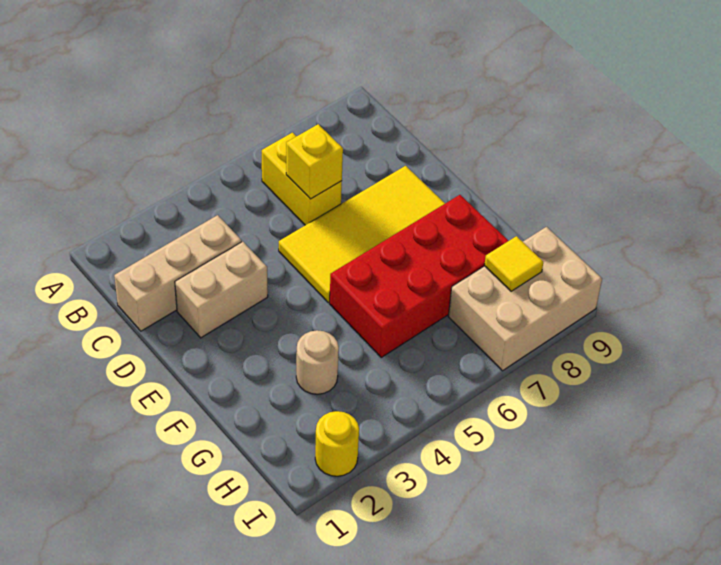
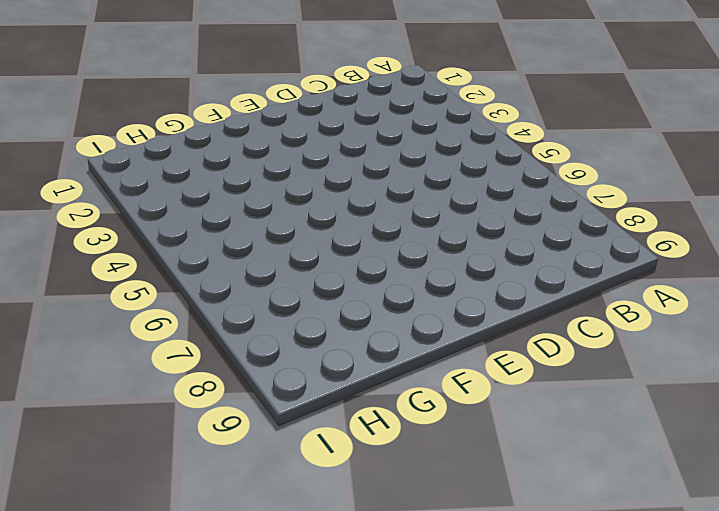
none -> yellow 1x2 brick [262,133,342,225]
none -> tan 1x3 brick [114,215,242,331]

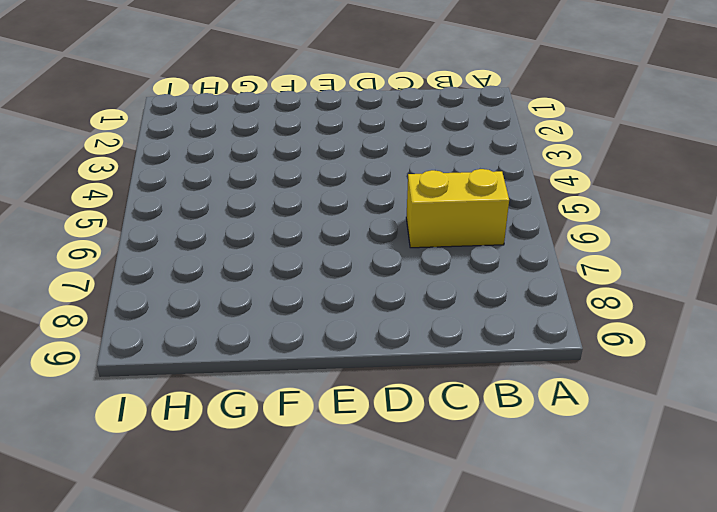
none -> tan 1x3 brick [114,215,242,331]
none -> tan 1x2 brick [175,241,268,338]

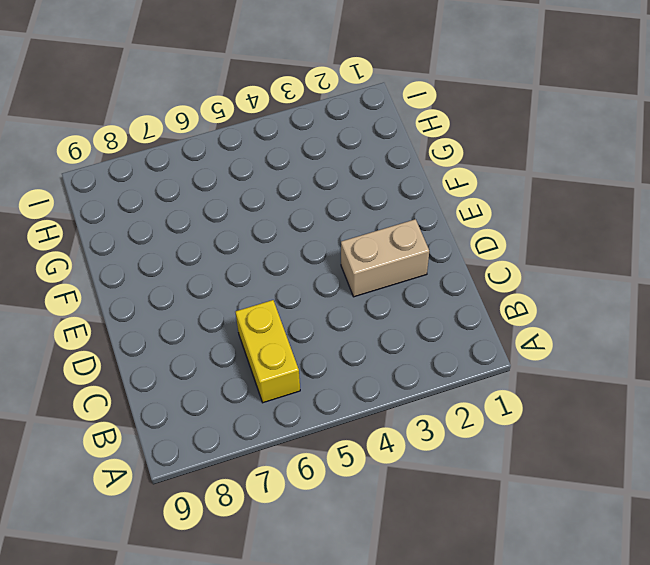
none -> tan 1x3 brick [114,215,242,331]
none -> yellow 2x4 tile [279,166,445,303]

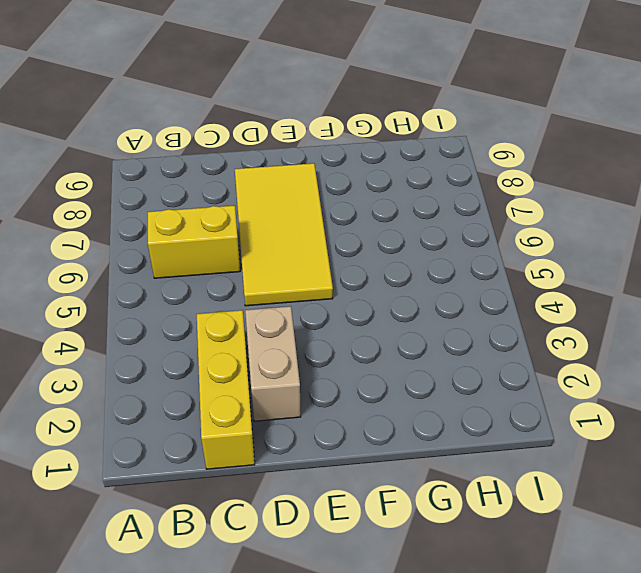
yellow 1x3 brick [197,310,255,469] -> tan 1x3 brick [114,215,242,331]
none -> red 2x4 brick [330,195,508,357]
none -> tan 1x1 round brick [296,330,339,394]

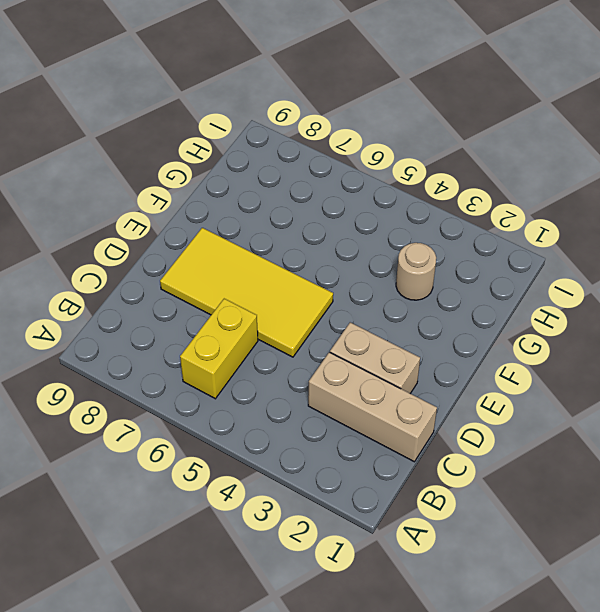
none -> red 2x4 brick [330,195,508,357]
none -> tan 2x3 brick [448,227,602,371]

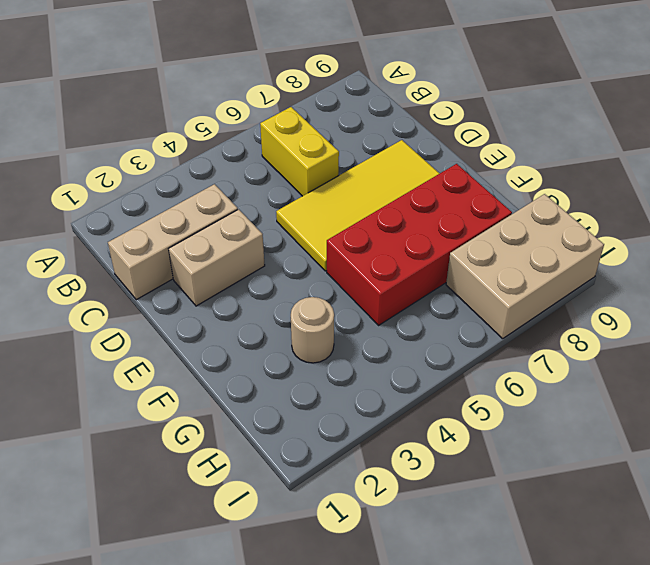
none -> yellow 1x1 round brick [315,411,359,476]
none -> yellow 1x1 brick [286,124,343,199]

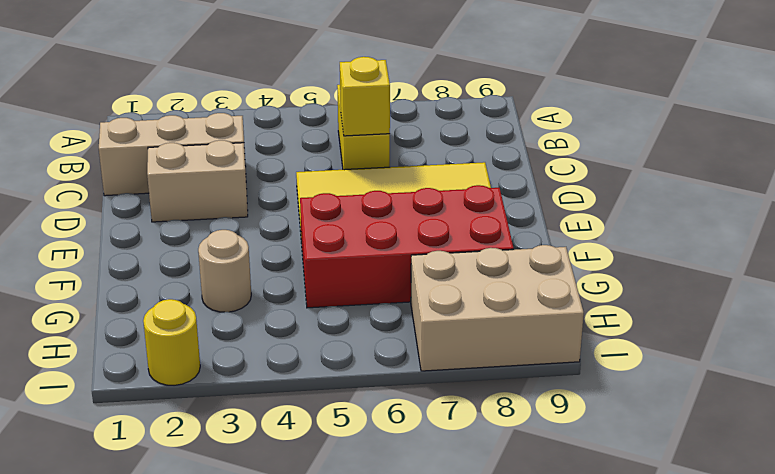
none -> yellow 1x1 tile [484,236,543,291]

